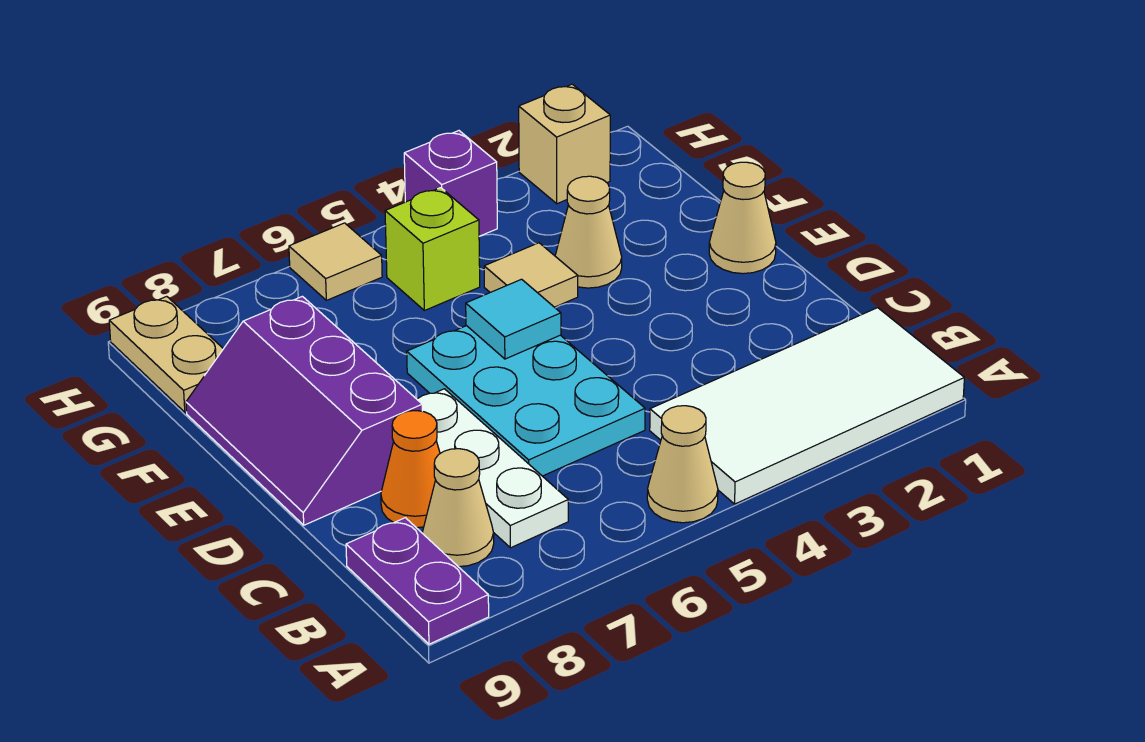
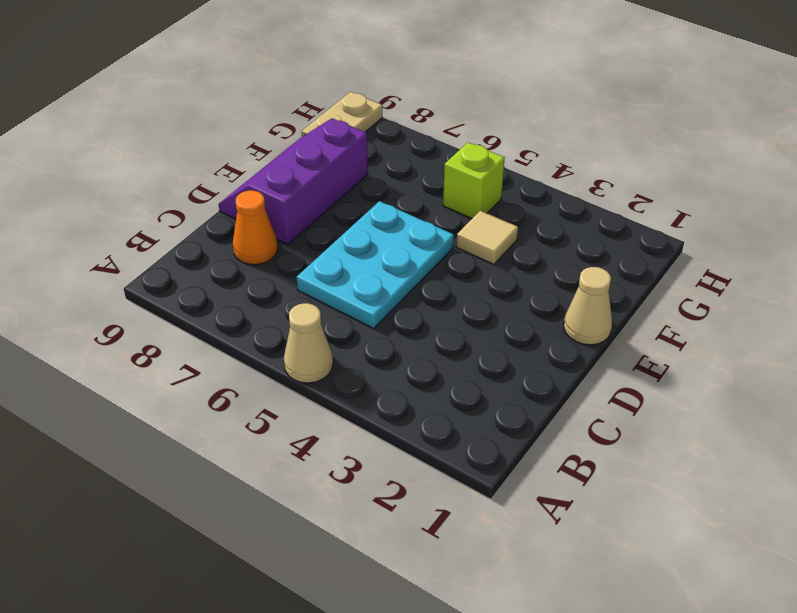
none -> white 2x4 tile [650,308,964,504]
none -> purple 1x2 plate [346,518,489,644]
none -> white 1x3 plate [417,389,568,548]

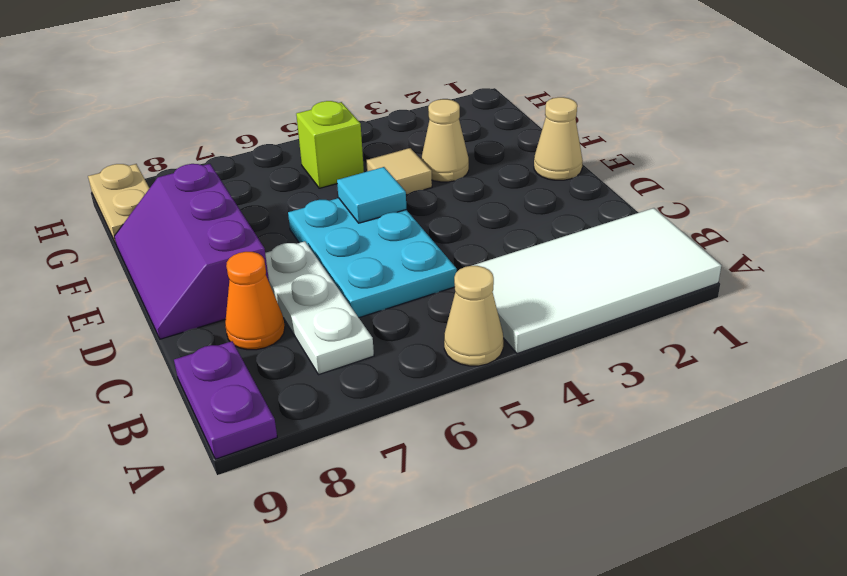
none -> tan 1x1 cone [422,449,494,567]
none -> tan 1x1 brick [519,84,610,204]
none -> purple 1x1 brick [404,131,497,236]

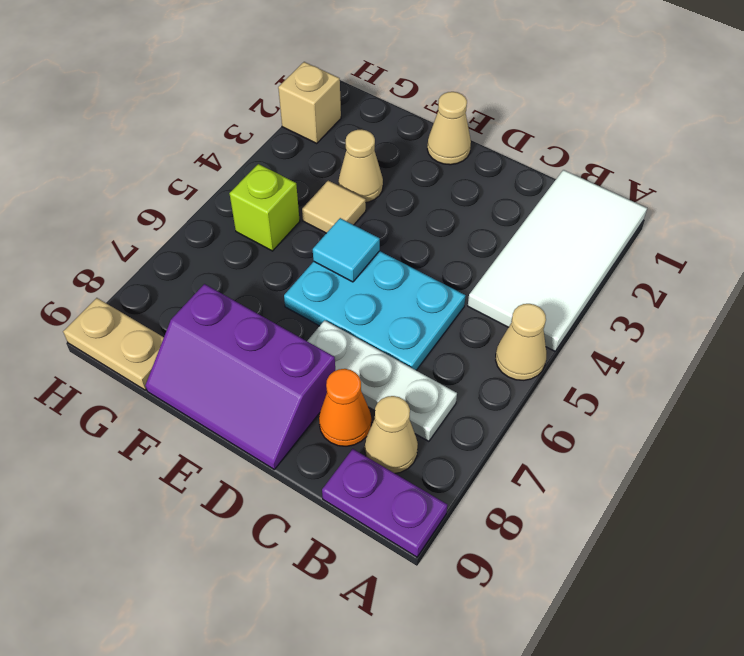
none -> purple 1x1 brick [404,131,497,236]
none -> tan 1x1 tile [289,223,382,300]

